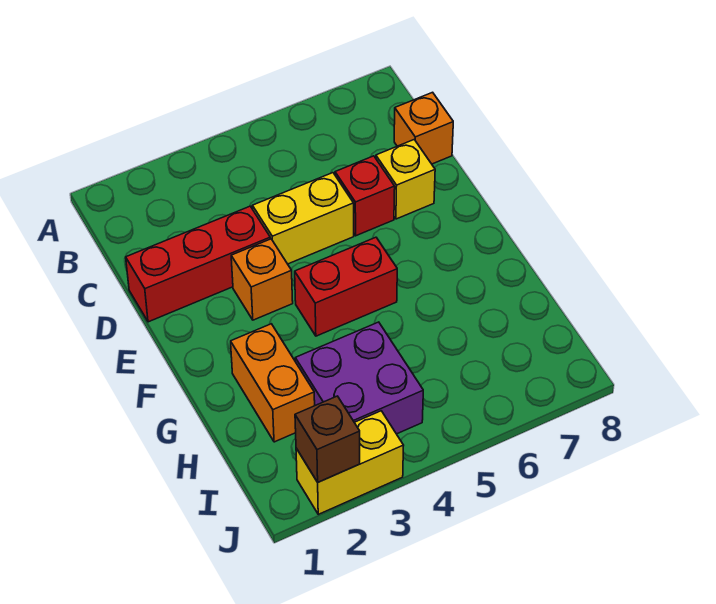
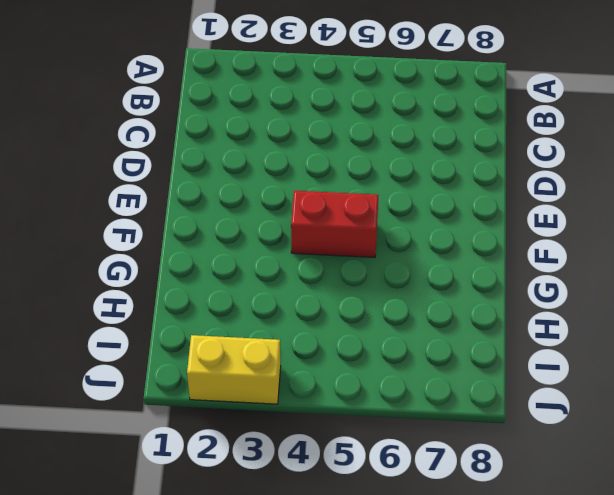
none -> orange 1x1 brick [394,92,453,164]
none -> red 1x3 brick [126,206,270,322]

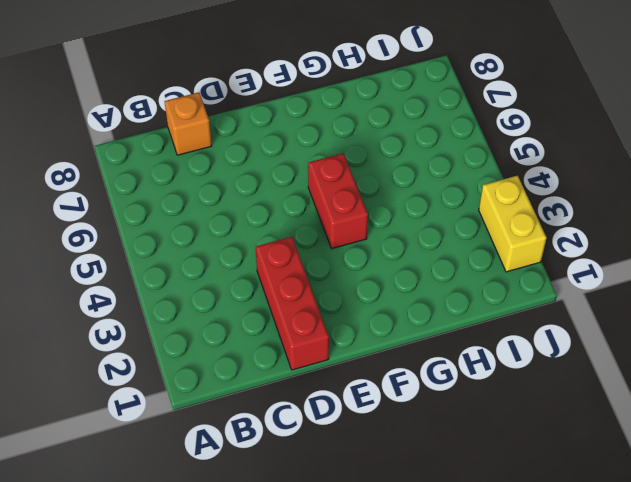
none -> yellow 1x2 brick [252,173,354,264]
none -> red 1x1 brick [335,156,395,236]

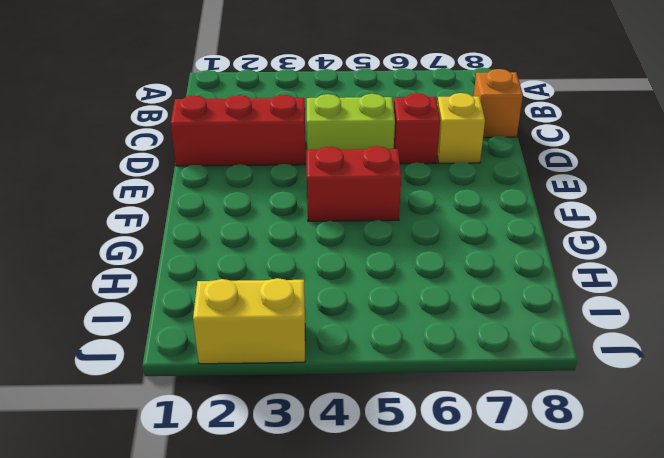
lime 1x2 brick [307,94,395,150] -> yellow 1x2 brick [252,173,354,264]
none -> orange 1x1 brick [231,239,293,320]
none -> orange 1x2 brick [231,324,315,442]

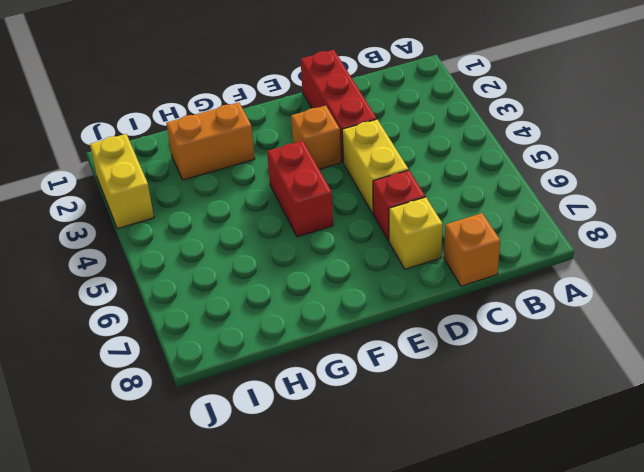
none -> purple 2x2 brick [295,322,423,434]
none -> brown 1x1 brick [295,396,360,482]

